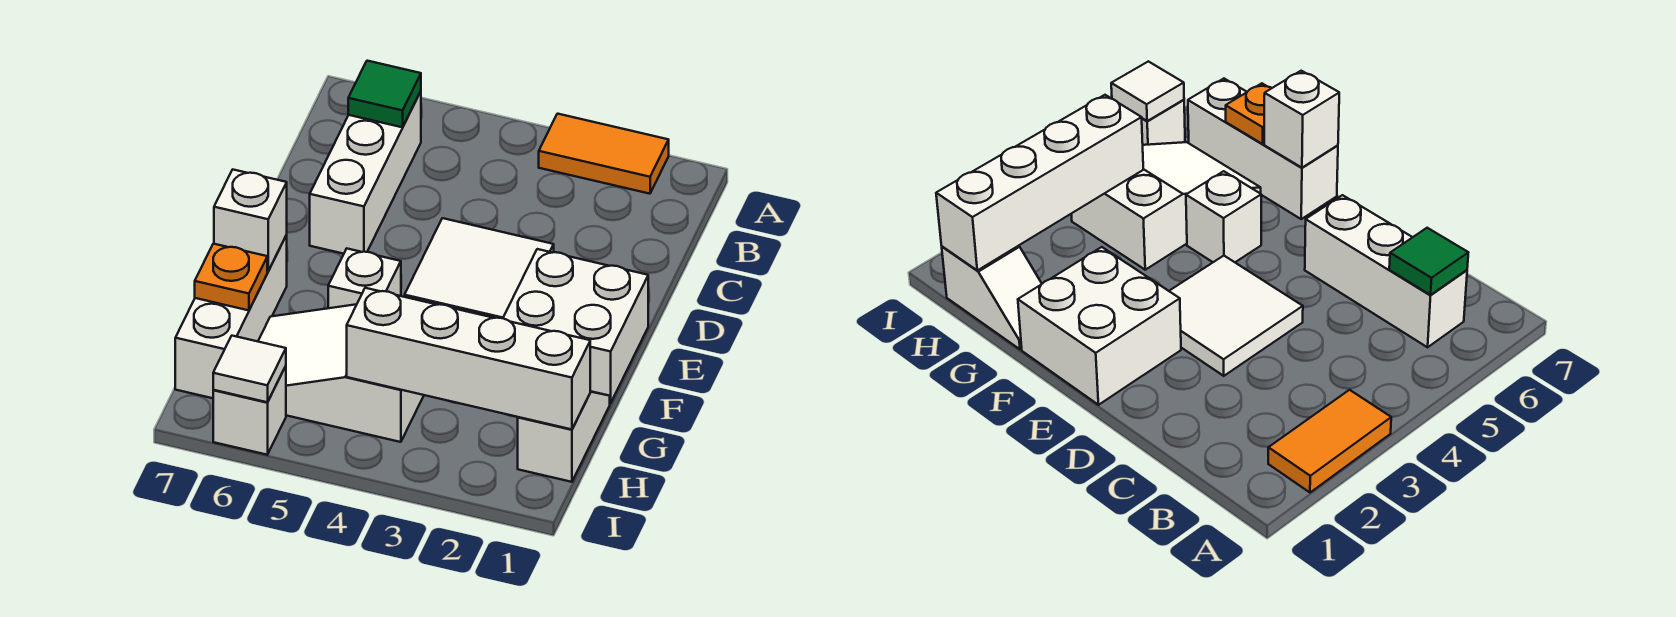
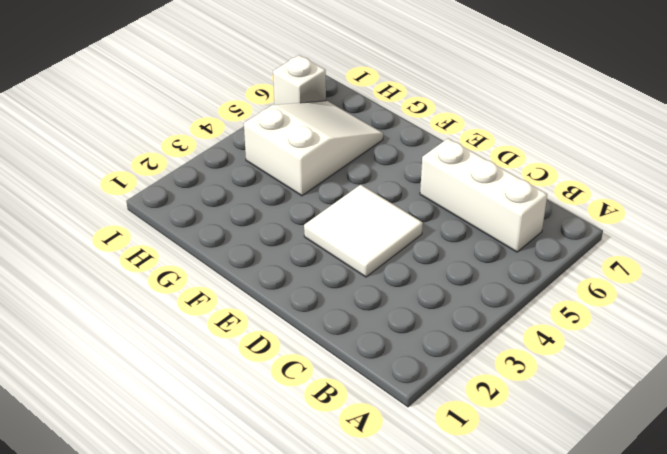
none -> orange 1x2 tile [539,114,669,194]
none -> white 2x2 brick [503,249,648,403]
none -> white 1x1 brick [328,249,401,308]

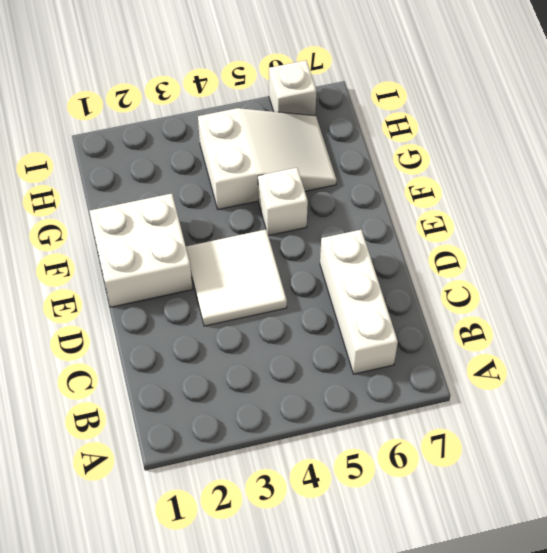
none -> orange 1x2 tile [539,114,669,194]
none -> white 1x3 brick [175,235,287,398]
none -> white 1x2 slope [518,391,610,482]

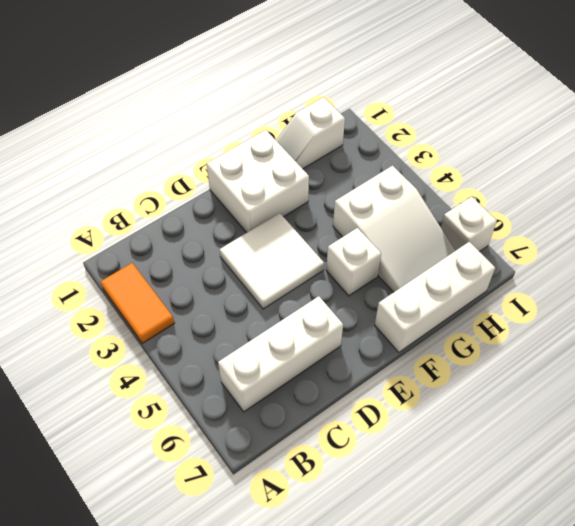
none -> green 1x1 tile [348,61,421,127]
none -> white 1x1 brick [214,170,287,271]
none -> orange 1x1 plate [195,244,267,310]

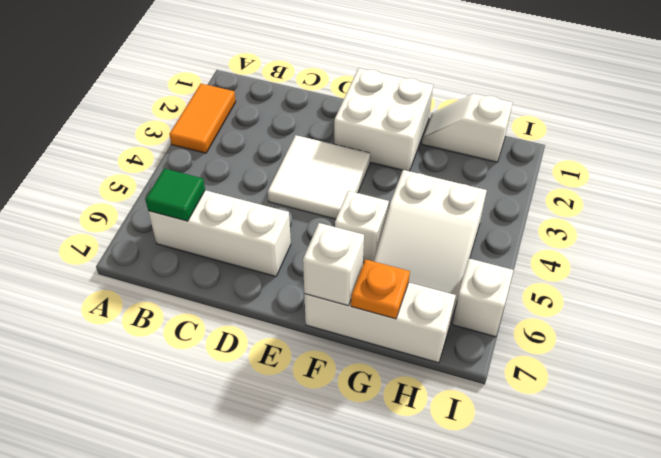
none -> white 1x4 brick [347,288,591,429]
none -> white 1x1 tile [213,336,286,402]

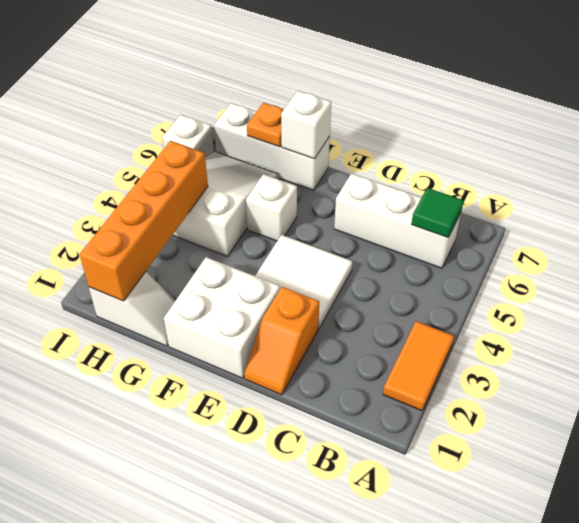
orange 1x2 slope [244,287,319,395] -> none
orange 1x4 brick [80,141,208,301] -> white 1x4 brick [347,288,591,429]
none -> white 1x1 tile [213,336,286,402]

